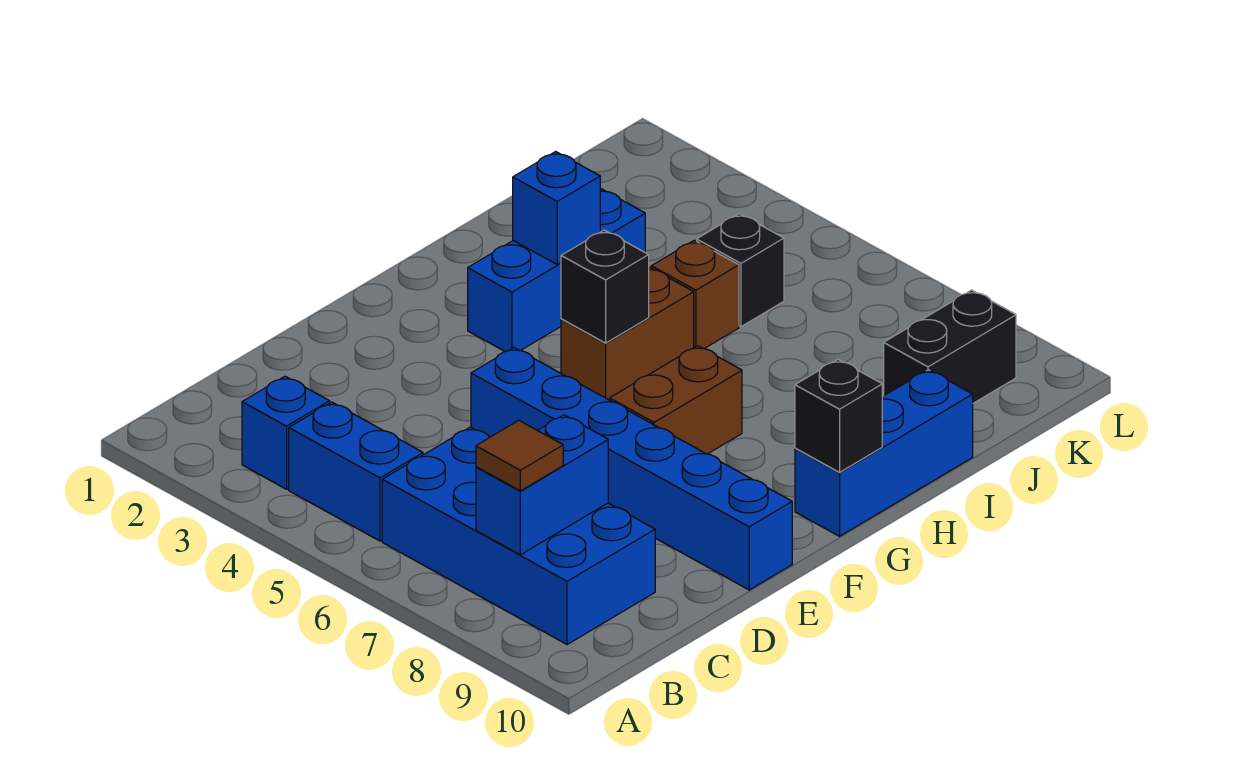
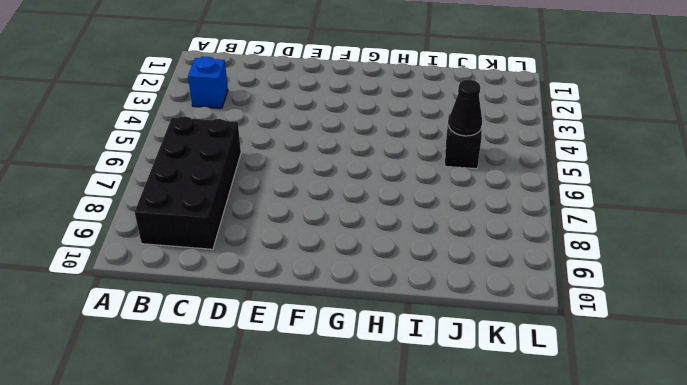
black 2x4 brick [135,116,241,249] -> blue 2x4 brick [382,427,655,645]
black 1x1 cone [448,80,482,136] -> none
none -> blue 1x2 brick [289,402,423,541]
none -> blue 1x6 brick [471,348,792,590]
none -> brown 1x2 brick [610,346,742,454]

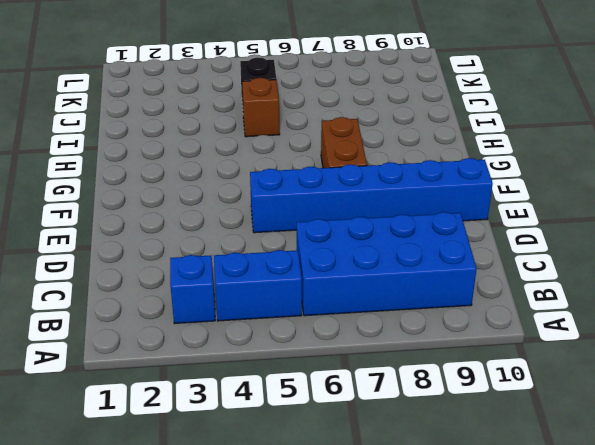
none -> blue 1x3 brick [468,189,645,352]
none -> brown 1x2 brick [561,267,694,400]
none -> blue 1x3 brick [795,370,973,536]

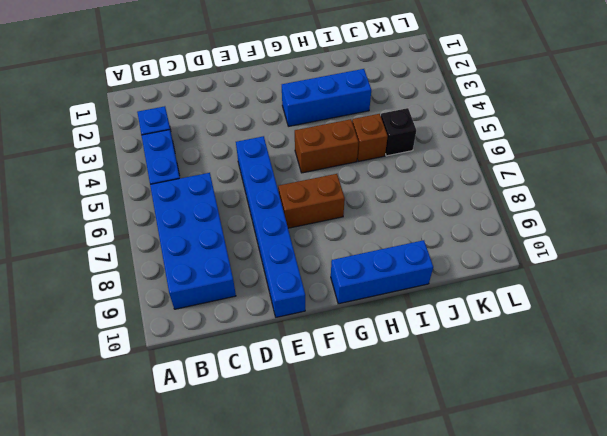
none -> black 1x2 brick [884,290,1016,403]
none -> blue 1x2 brick [476,415,608,555]
none -> black 1x1 brick [561,230,649,343]

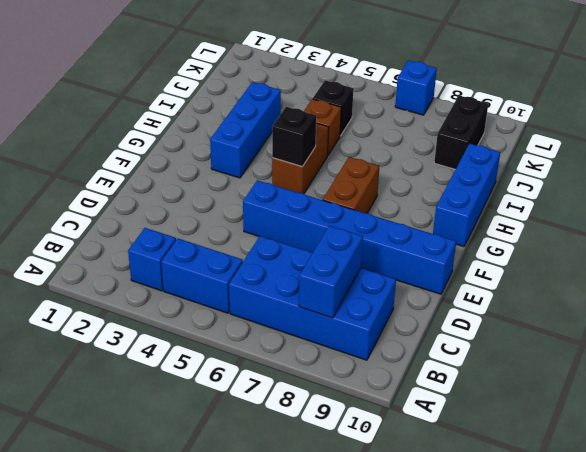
blue 1x1 brick [395,60,437,115] -> blue 1x1 brick moved to [513,152,600,264]
none -> black 1x1 brick [795,360,882,472]
none -> brown 1x1 tile [476,420,563,491]

